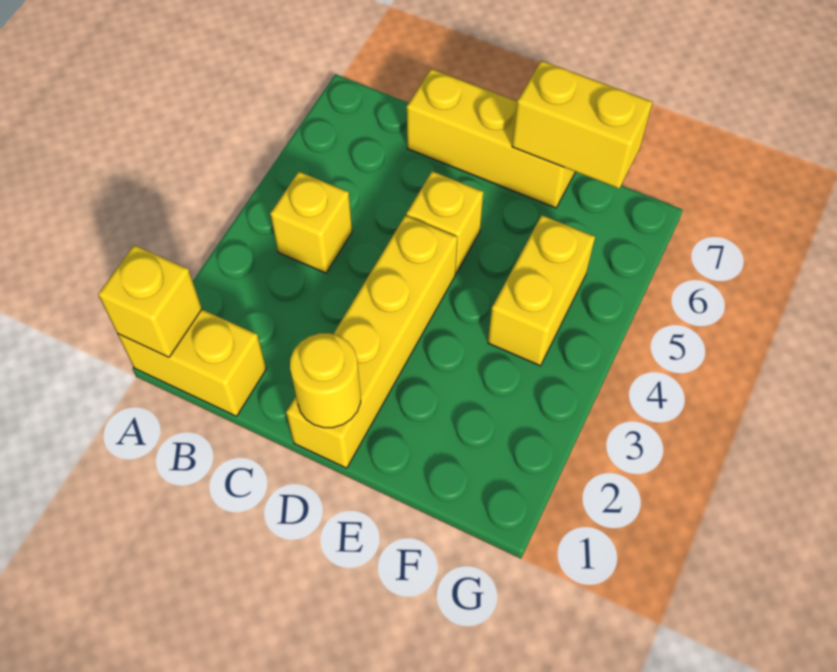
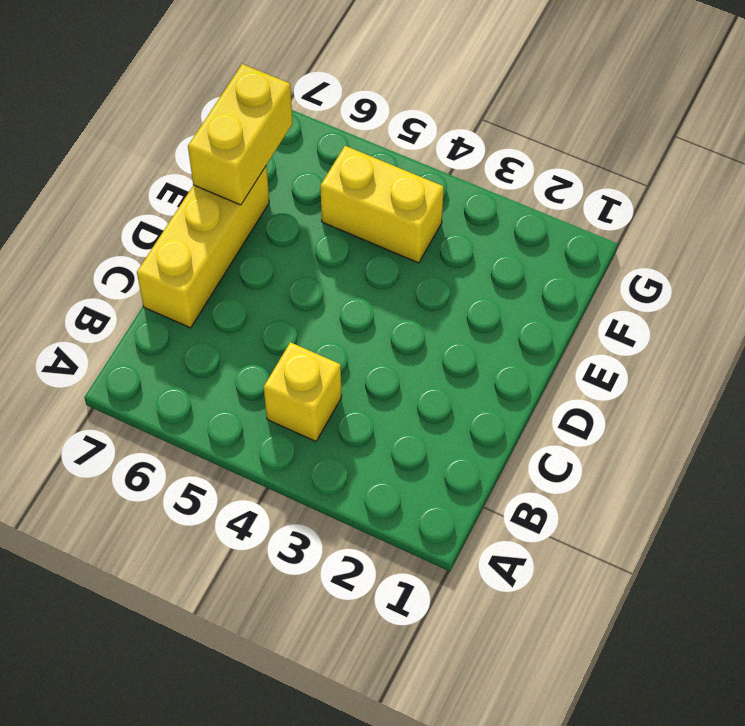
none -> yellow 1x2 brick [118,310,266,416]
none -> yellow 1x4 brick [286,215,458,468]

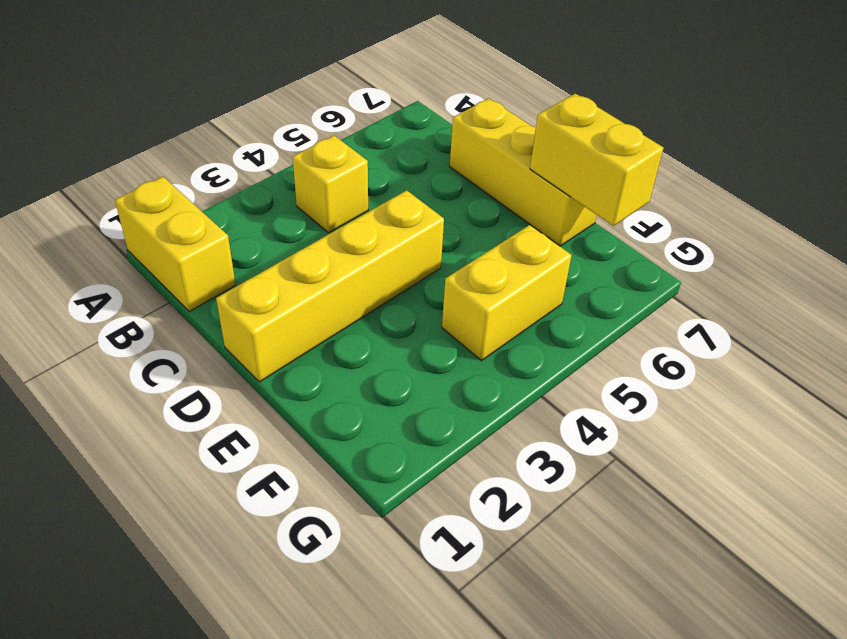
none -> yellow 1x1 brick [406,171,483,273]
none -> yellow 1x1 brick [98,245,202,357]

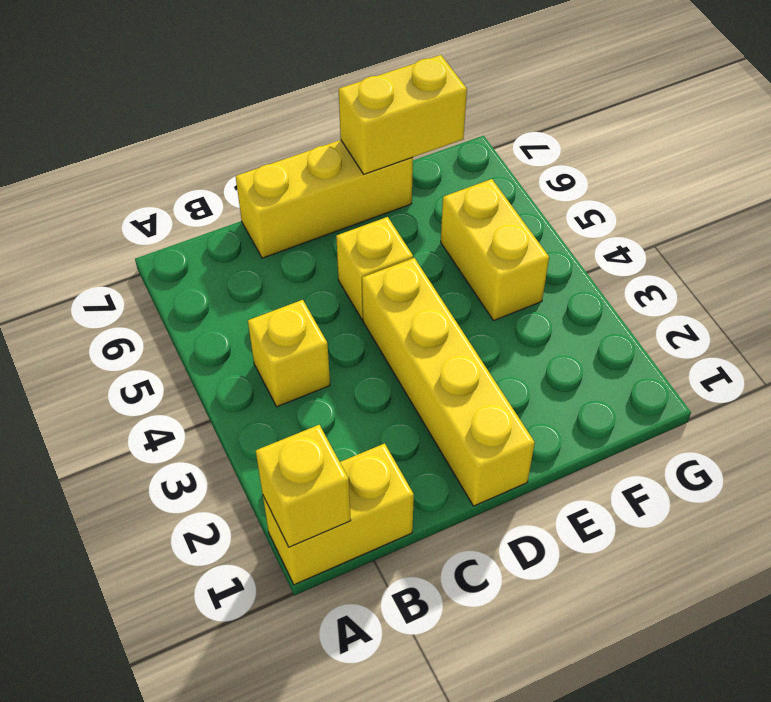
none -> yellow 1x1 round brick [290,333,361,428]

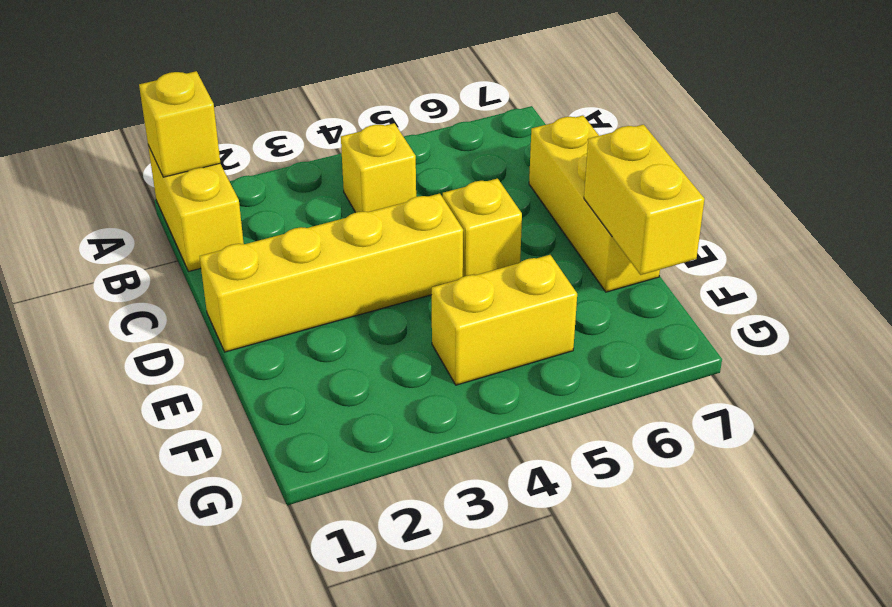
none -> yellow 1x1 round brick [290,333,361,428]

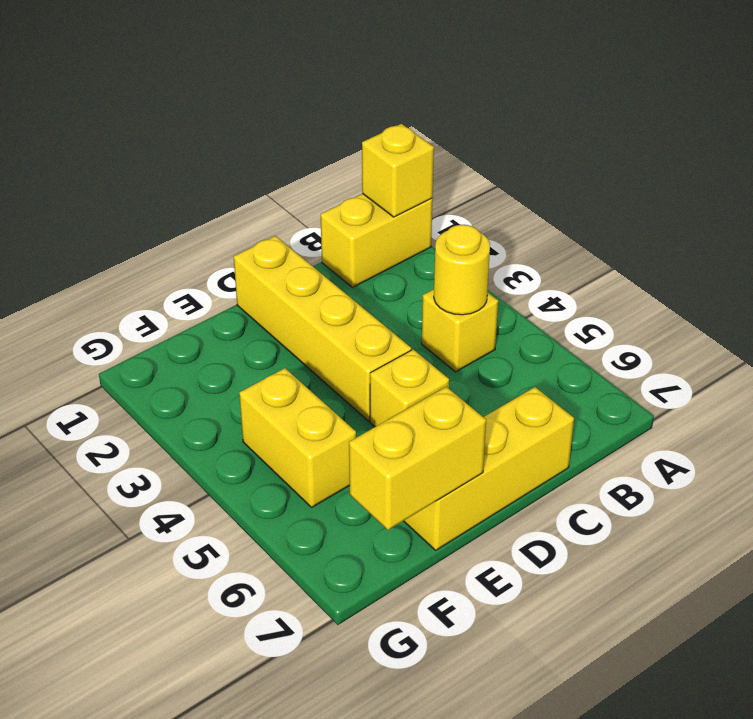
yellow 1x1 round brick [434,225,490,315] -> yellow 1x1 round brick moved to [290,333,361,428]

